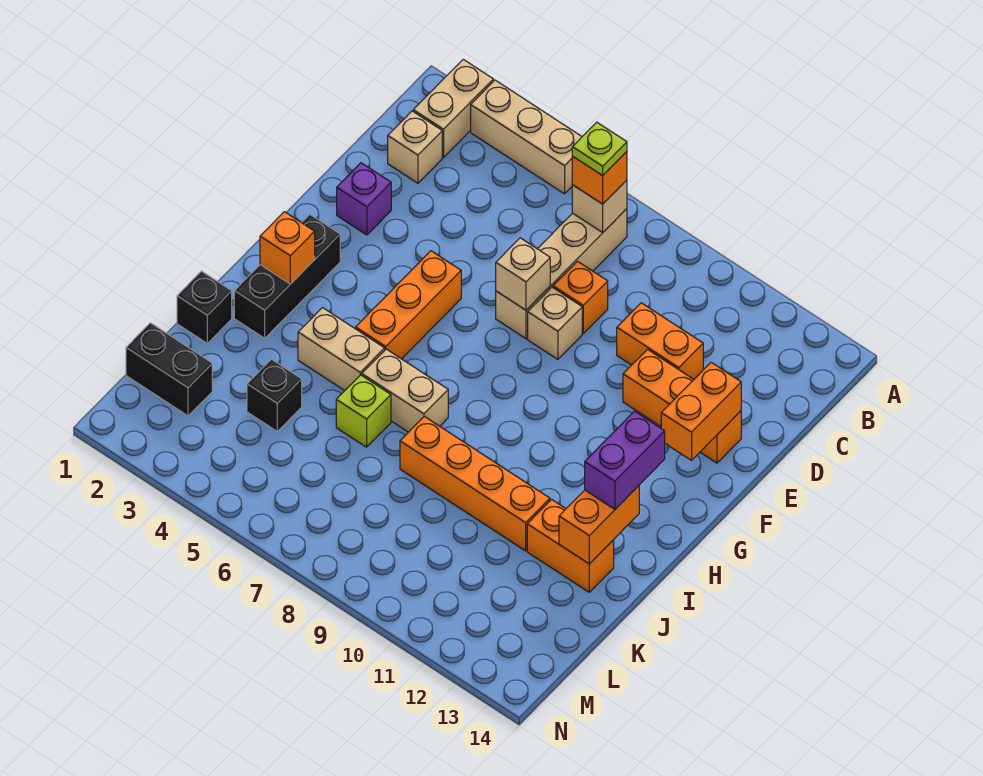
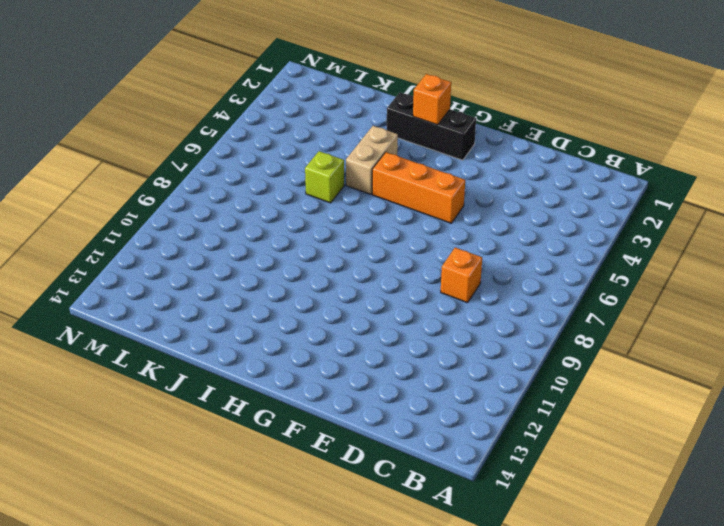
none -> tan 1x2 brick [413,59,493,157]
none -> tan 1x3 brick [471,80,582,194]
none -> tan 1x4 brick [496,209,627,339]

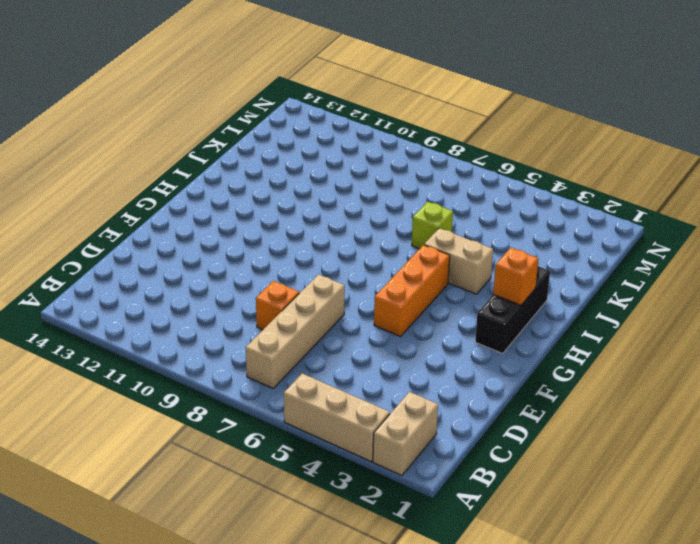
none -> tan 1x1 brick [388,111,442,183]
none -> orange 1x2 brick [617,303,703,379]
none -> purple 1x1 brick [337,163,391,235]

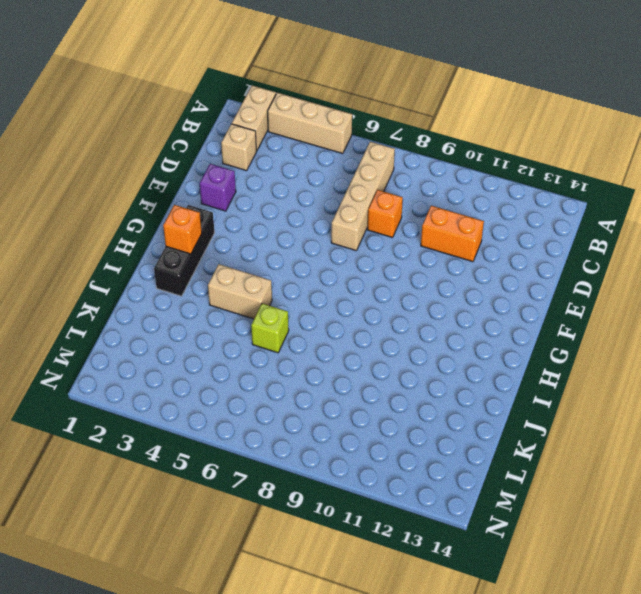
none -> tan 1x1 brick [528,287,582,359]
none -> orange 1x3 brick [623,350,741,463]
none -> orange 1x3 brick [356,251,461,359]

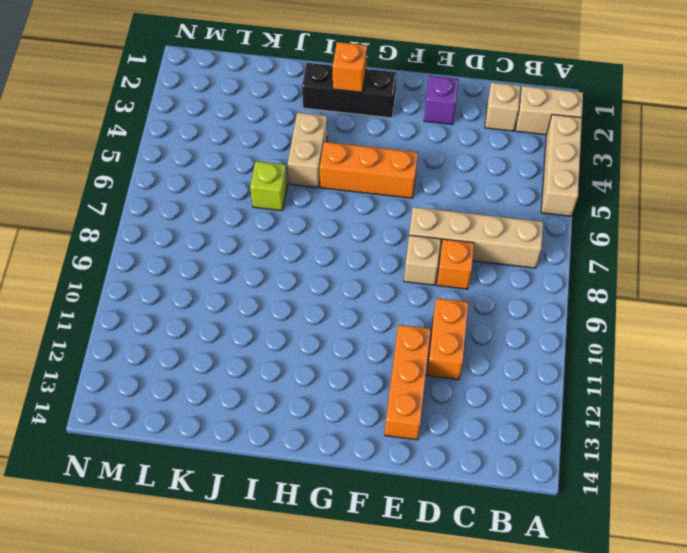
none -> tan 1x2 brick [362,349,448,432]
none -> black 1x1 brick [177,271,232,343]
none -> orange 1x4 brick [400,416,550,551]

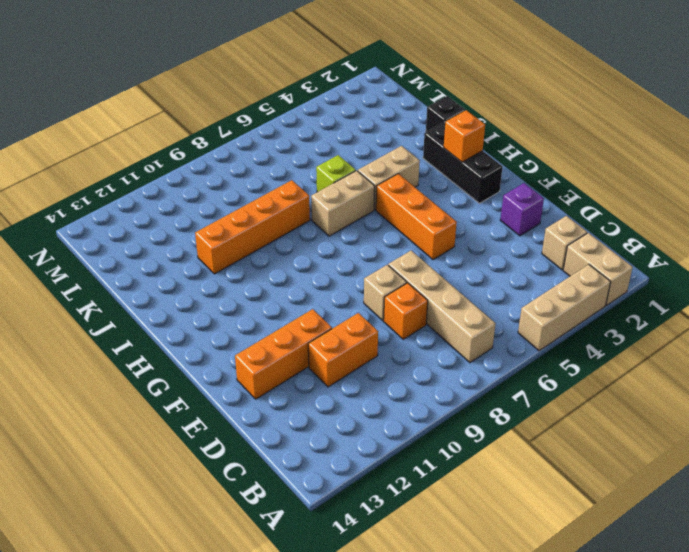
none -> orange 1x2 brick [527,499,614,592]
none -> black 1x1 brick [247,359,302,431]
none -> black 1x2 brick [126,323,212,416]

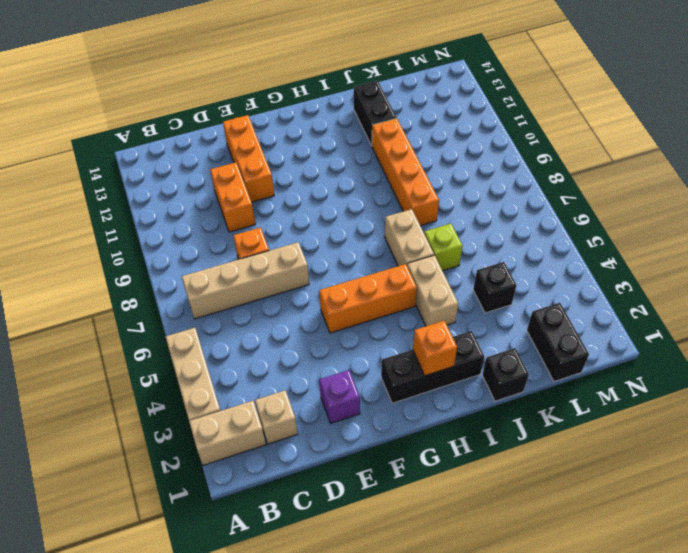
black 1x2 brick [354,81,397,146] -> orange 1x2 brick [527,499,614,592]
none -> tan 1x1 brick [528,287,582,359]
none -> tan 1x1 brick [572,180,627,232]
none -> tan 1x1 brick [496,238,550,310]

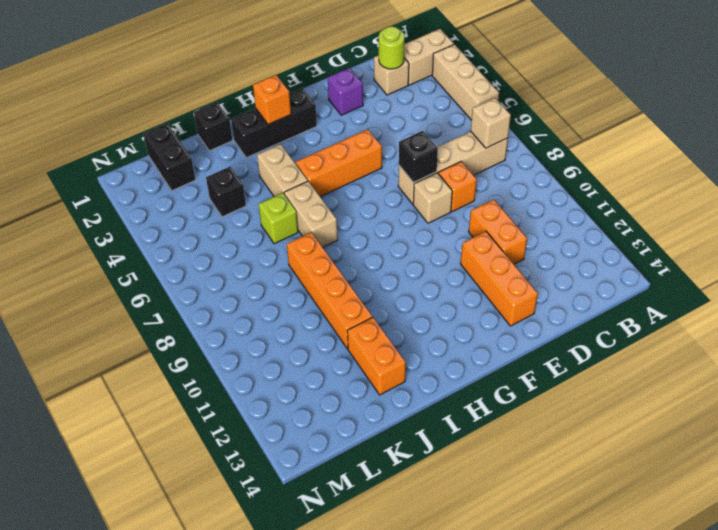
lime 1x1 round brick [379,26,405,69] -> none
black 1x1 brick [399,131,438,182] -> tan 1x1 brick [496,238,550,310]
none -> orange 1x2 brick [661,362,741,460]
none -> orange 1x2 brick [559,486,639,564]
none -> orange 1x1 brick [572,152,627,204]

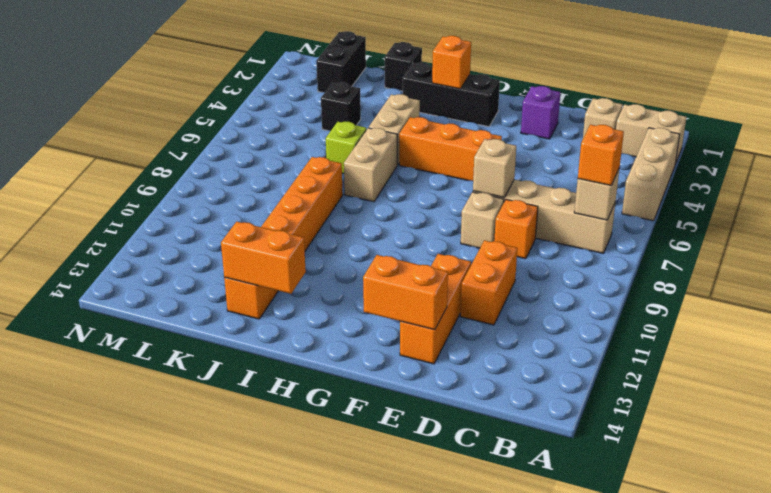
none -> purple 1x2 brick [585,411,665,509]
none -> lime 1x1 plate [572,122,627,176]

